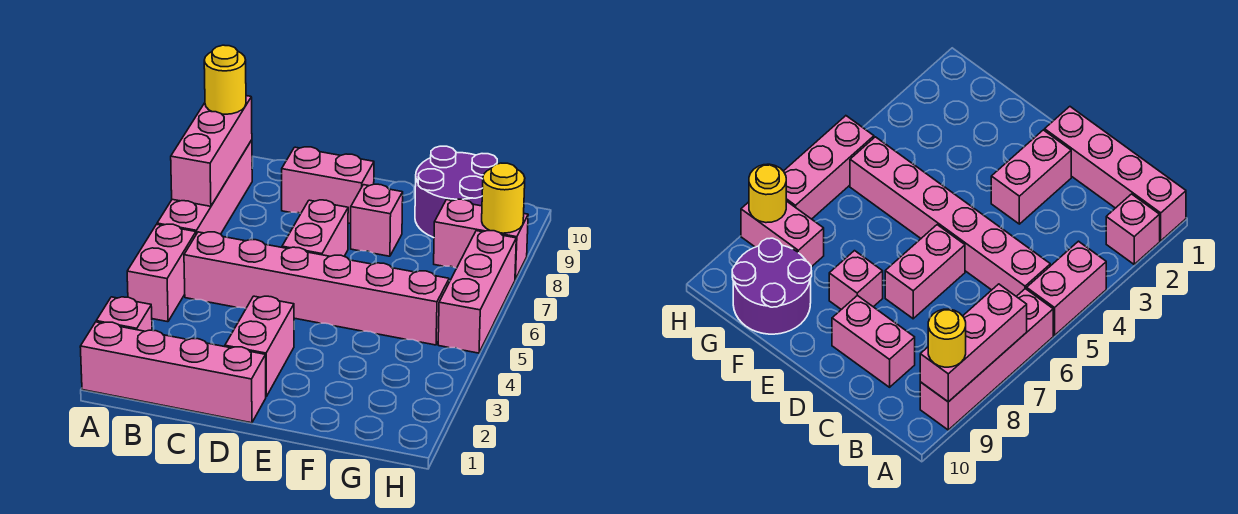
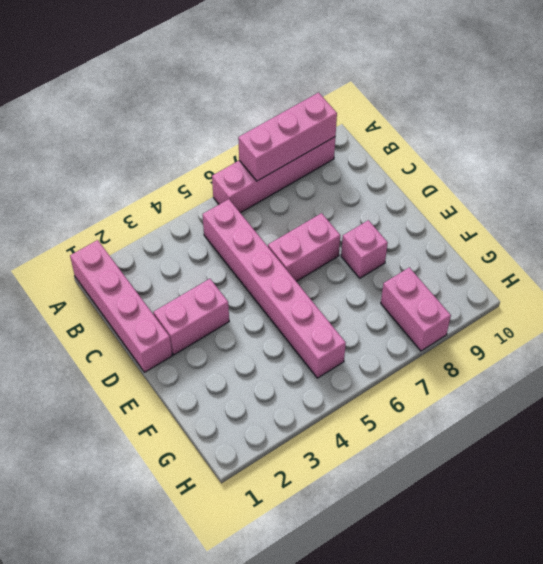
none -> pink 1x1 brick [96,297,152,331]
none -> pink 1x2 brick [127,224,196,322]
none -> pink 1x2 brick [282,147,374,224]

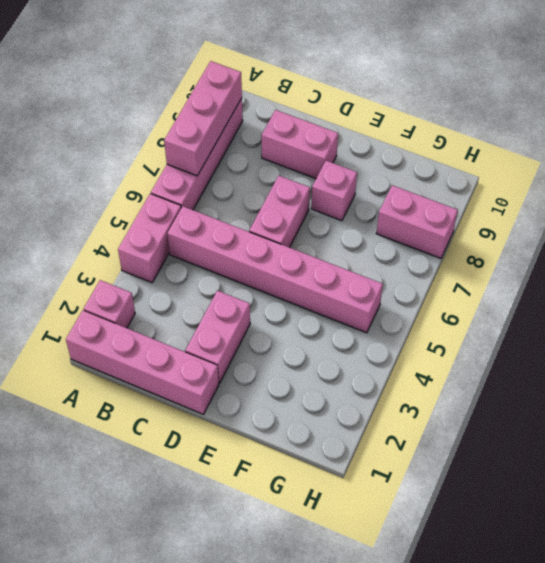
none -> purple 2x2 round brick [415,146,497,238]
none -> pink 1x3 brick [438,231,516,353]
none -> yellow 1x1 round brick [482,163,525,233]

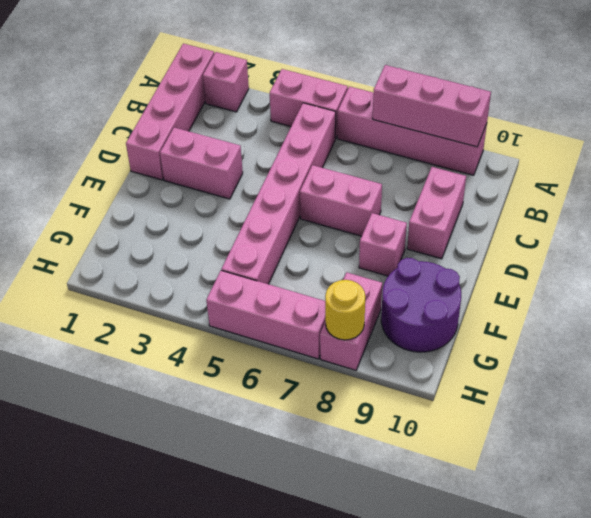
none -> yellow 1x1 round brick [204,45,246,114]

